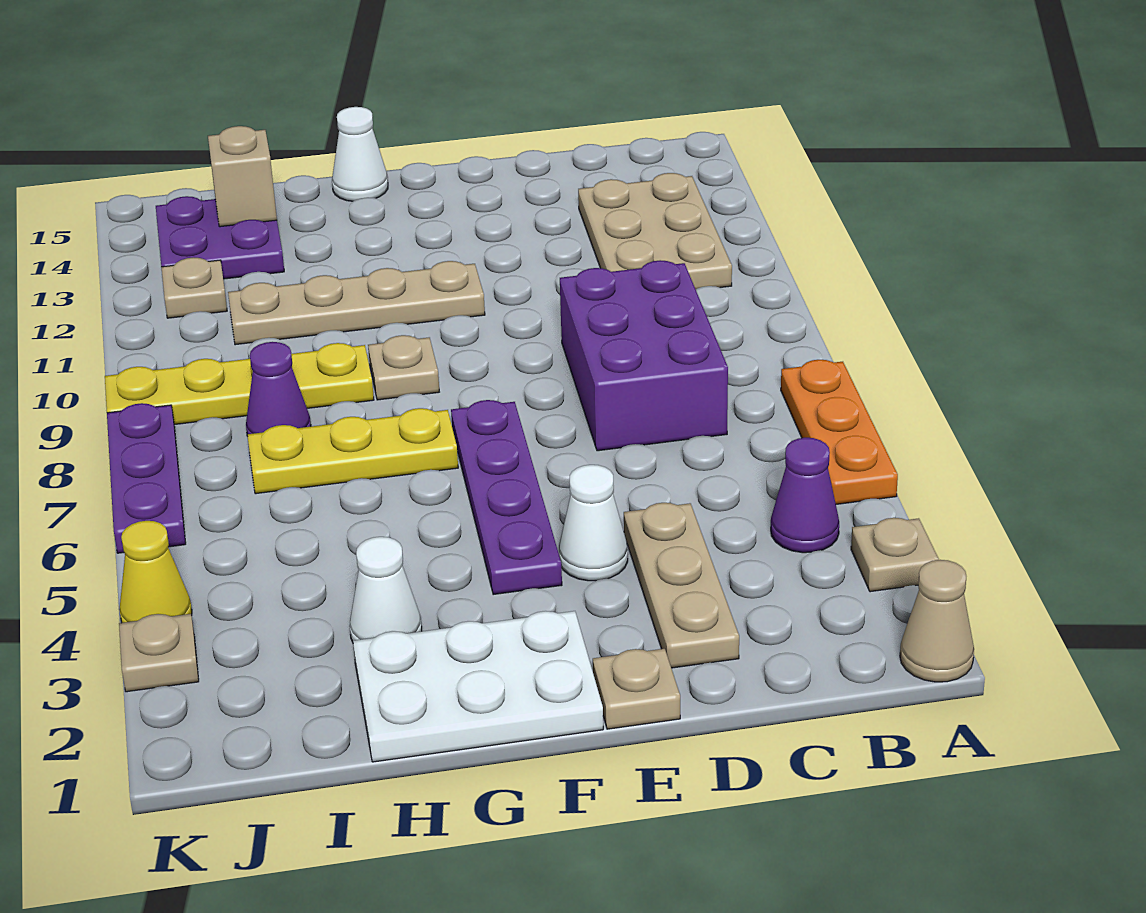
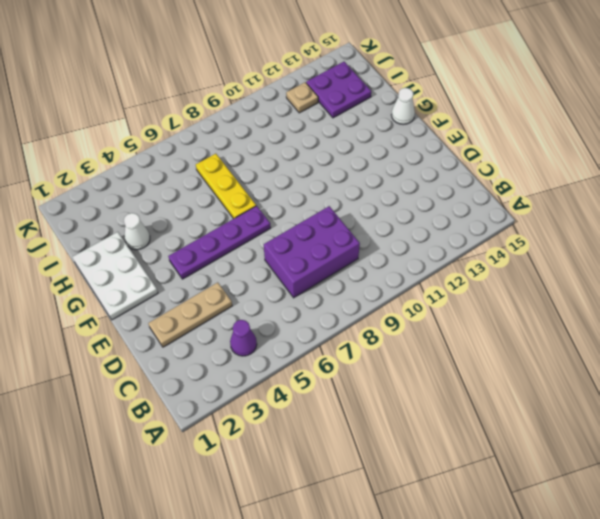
none -> tan 1x1 cone [900,560,974,682]
none -> tan 1x1 plate [851,518,939,592]
none -> orange 1x3 plate [781,360,898,504]

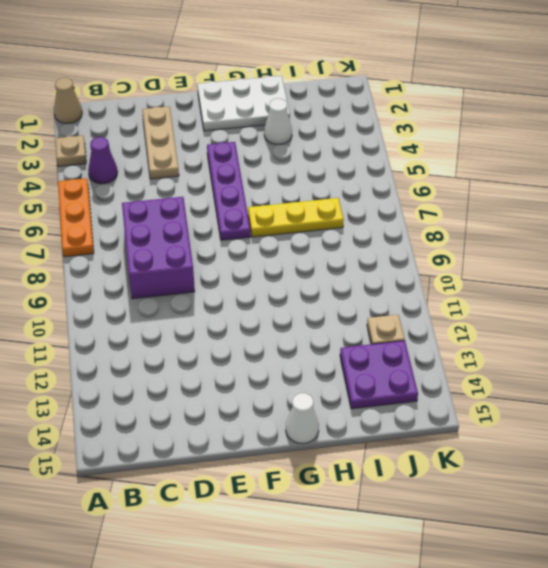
none -> tan 2x3 plate [578,173,732,289]
none -> tan 1x1 plate [593,649,680,729]
none -> white 1x1 cone [559,465,628,581]

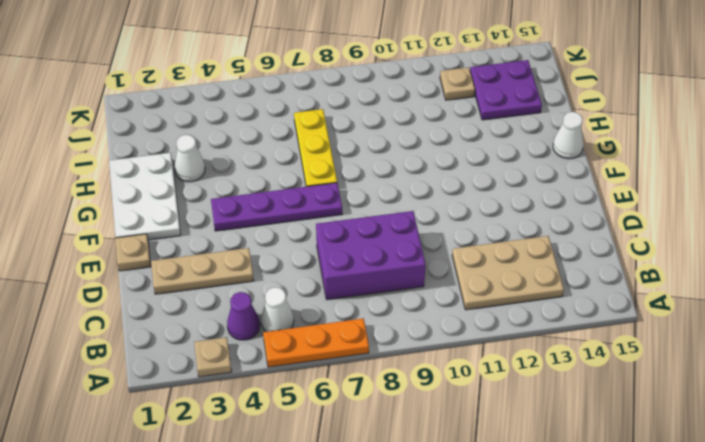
white 1x1 cone [261,287,294,332] -> white 1x1 cone moved to [559,465,628,581]
none -> tan 1x1 cone [900,560,974,682]
none -> tan 1x4 plate [228,261,485,345]
none -> tan 1x1 plate [368,335,439,400]

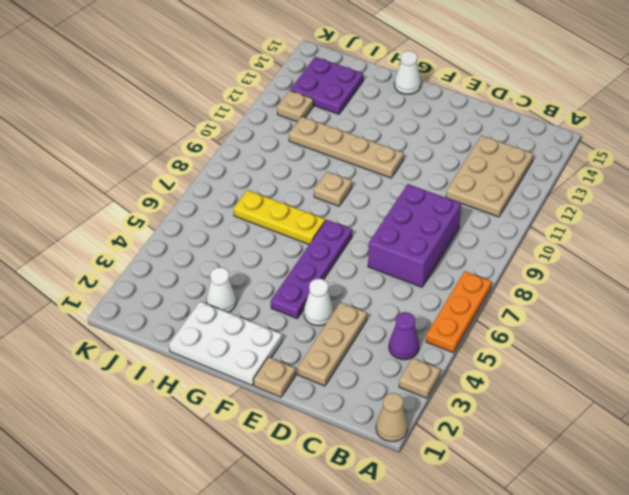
none -> yellow 1x4 plate [105,343,374,425]
none -> purple 1x1 cone [246,342,311,435]
none -> tan 1x1 plate [119,614,199,692]

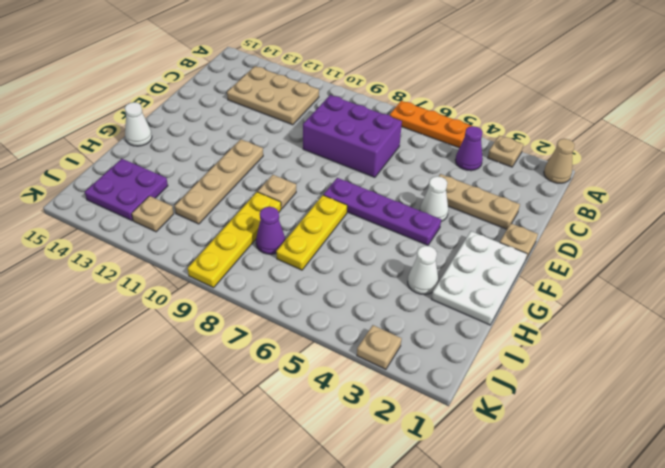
none -> yellow 1x1 cone [119,521,192,623]
none -> purple 1x3 plate [107,403,186,553]
none -> tan 1x1 brick [208,126,277,227]

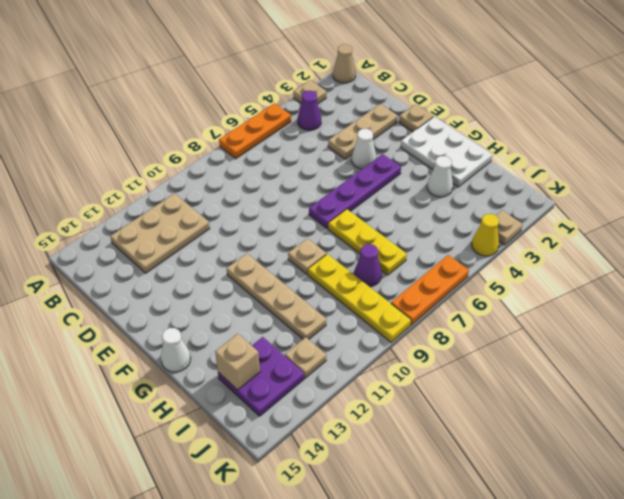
orange 1x3 plate [391,255,469,325] -> purple 1x3 plate [107,403,186,553]
none -> purple 2x3 brick [560,260,728,451]

